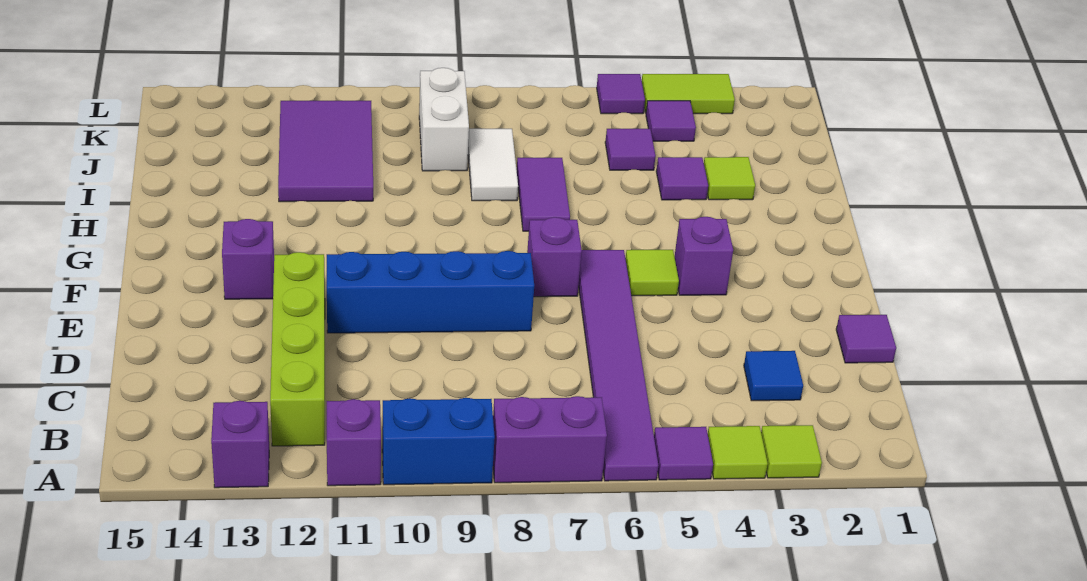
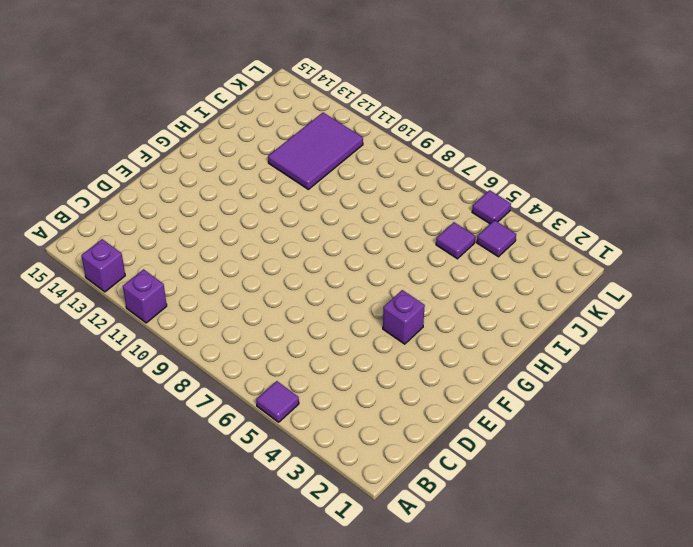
none -> lime 1x1 tile [761,425,822,478]
none -> lime 1x1 tile [708,426,768,479]
none -> purple 1x6 tile [579,250,658,481]

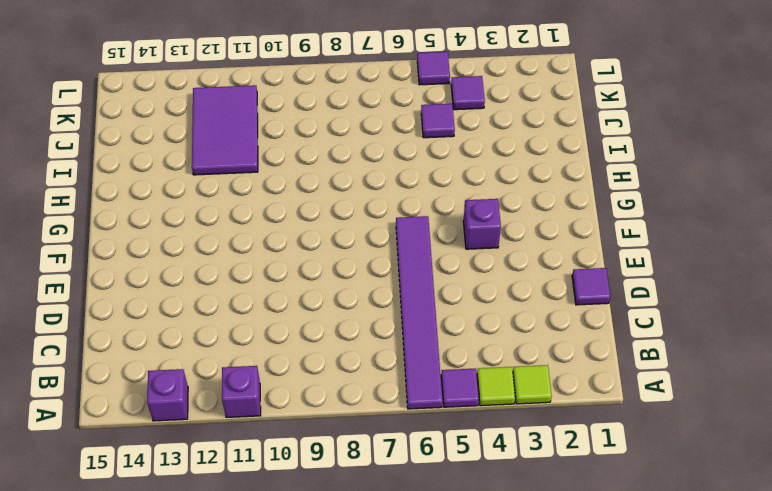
none -> purple 1x2 brick [493,396,607,483]
none -> blue 1x2 brick [382,398,495,485]
none -> lime 1x4 brick [270,252,325,446]

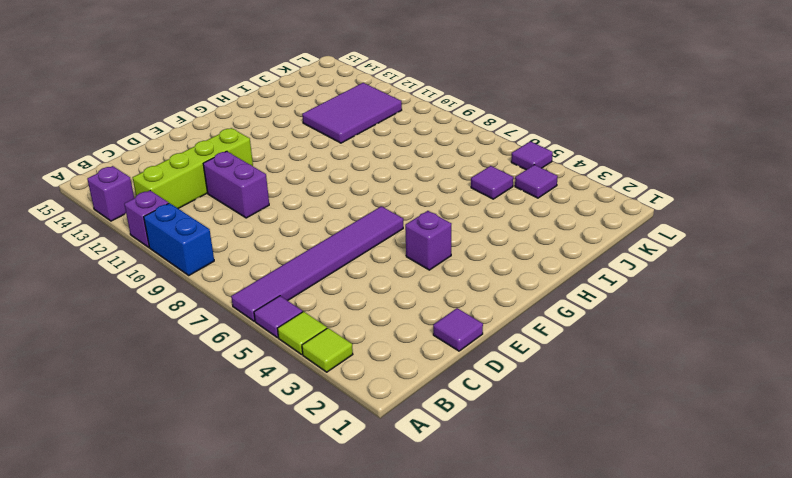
purple 1x2 brick [203,151,269,218] -> purple 1x2 brick moved to [493,396,607,483]
none -> blue 1x1 tile [744,351,803,401]
none -> blue 1x4 brick [327,251,534,333]
none -> lime 1x1 tile [625,250,679,296]

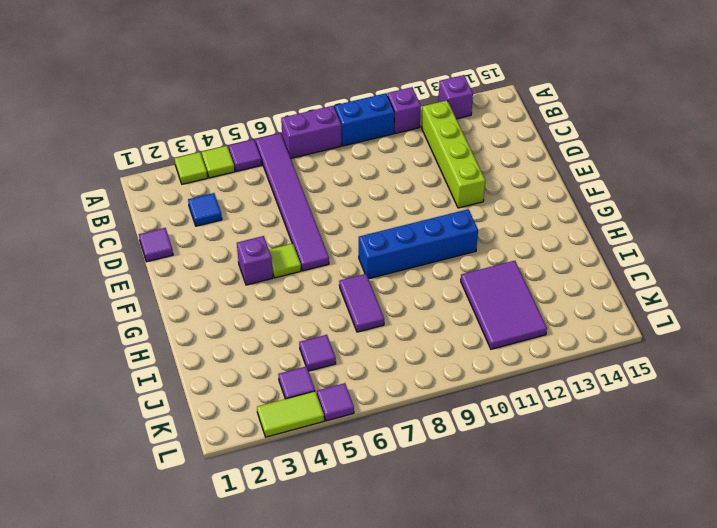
blue 1x4 brick [359,209,478,279] -> blue 1x4 brick moved to [327,251,534,333]
none -> purple 1x1 brick [527,217,582,297]
none -> purple 1x1 brick [222,219,274,299]
none -> lime 1x1 tile [704,157,755,200]

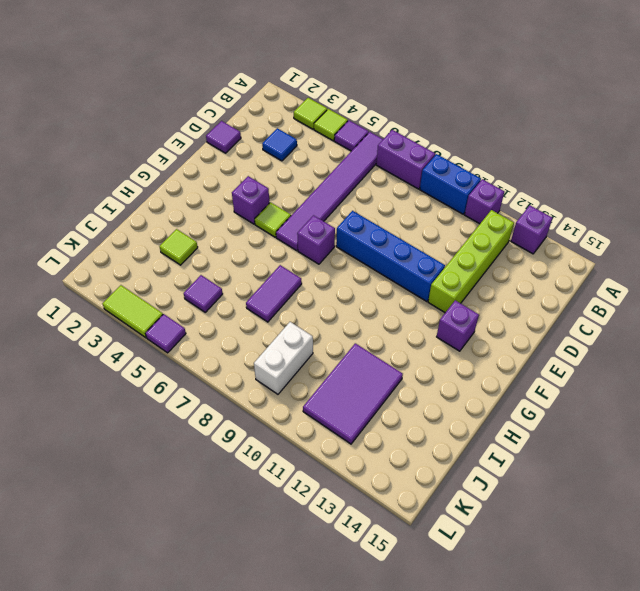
none -> purple 1x1 tile [656,157,708,200]
none -> white 1x2 tile [468,129,518,201]
none -> purple 1x1 tile [646,101,696,141]

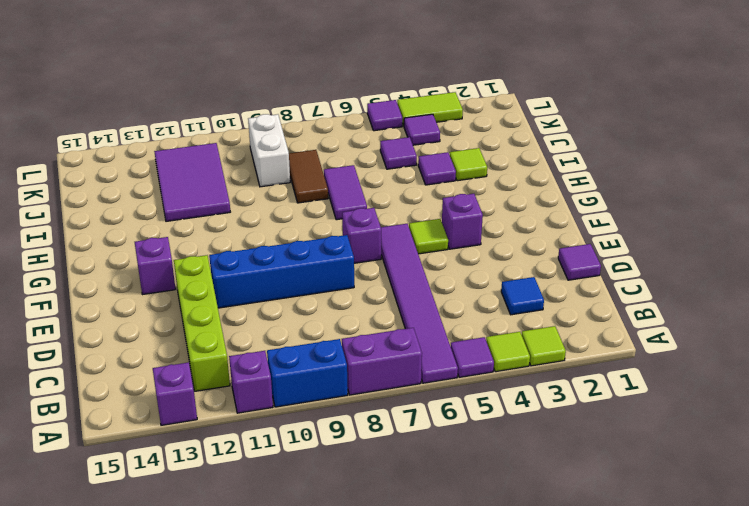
brown 1x2 tile [289,150,328,203] -> white 1x2 tile [468,129,518,201]

